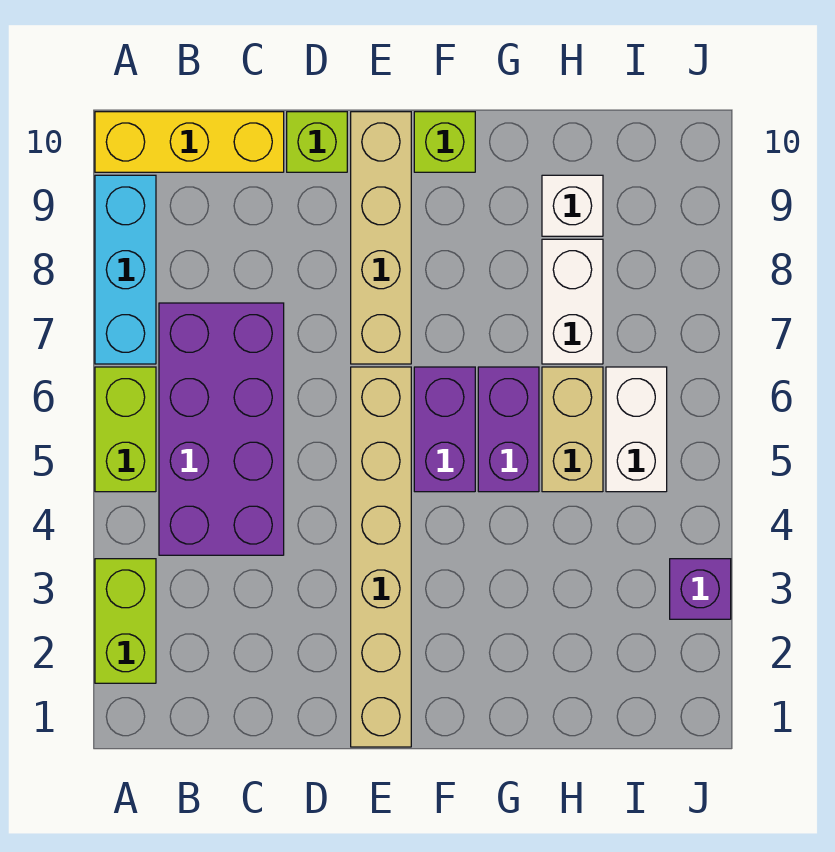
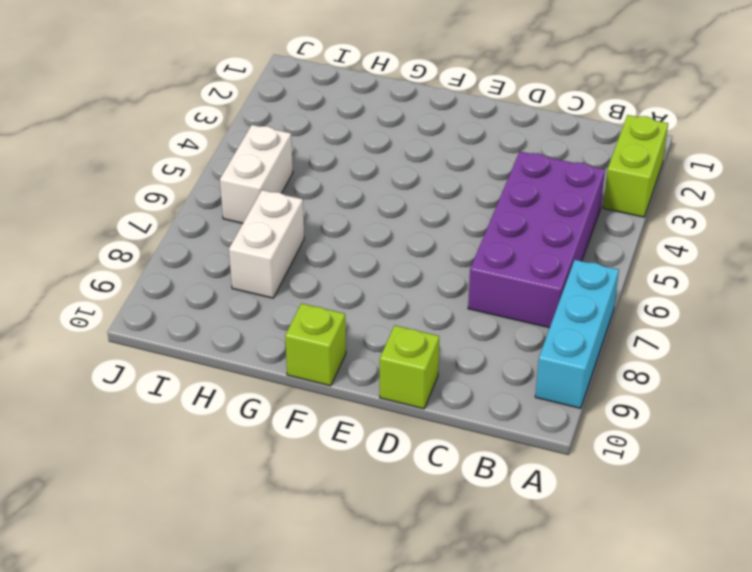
none -> lime 1x2 brick [95,367,156,492]
none -> yellow 1x3 brick [95,112,284,172]
none -> tan 1x6 brick [351,367,411,747]

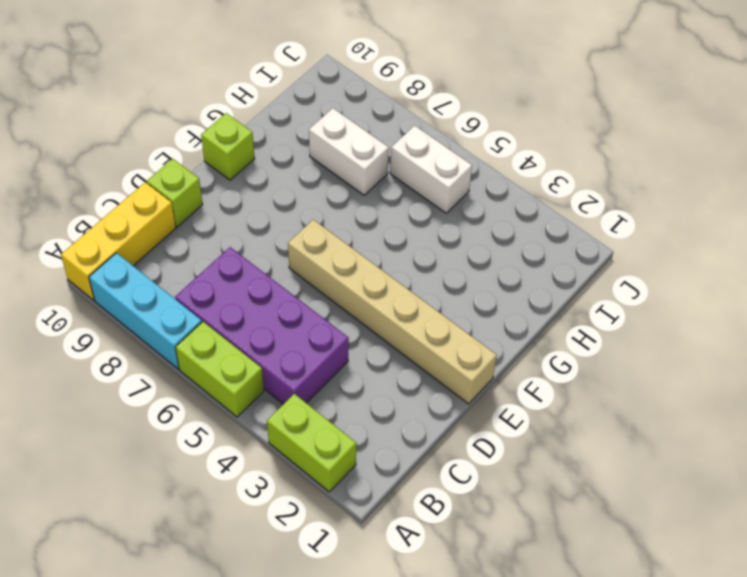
none -> tan 1x4 brick [351,112,411,364]
none -> purple 1x2 brick [414,367,475,492]
none -> purple 1x2 brick [478,367,539,492]

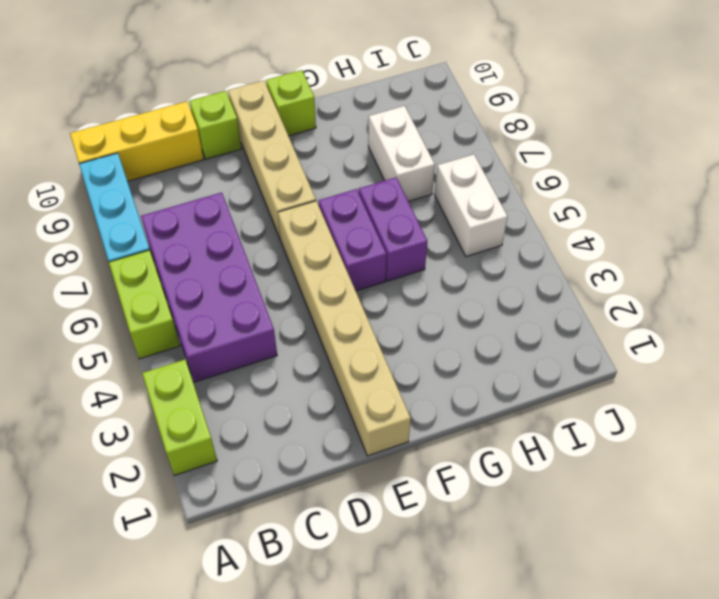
none -> tan 1x2 brick [542,367,603,492]
none -> white 1x1 brick [542,175,603,236]
none -> purple 1x1 brick [670,559,731,619]

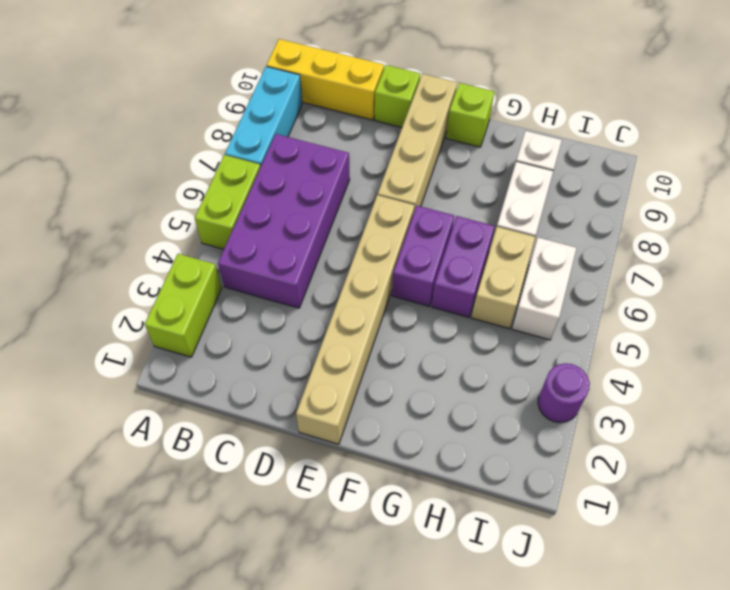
purple 1x1 round brick [538,363,590,423] -> purple 1x1 brick [670,559,731,619]

